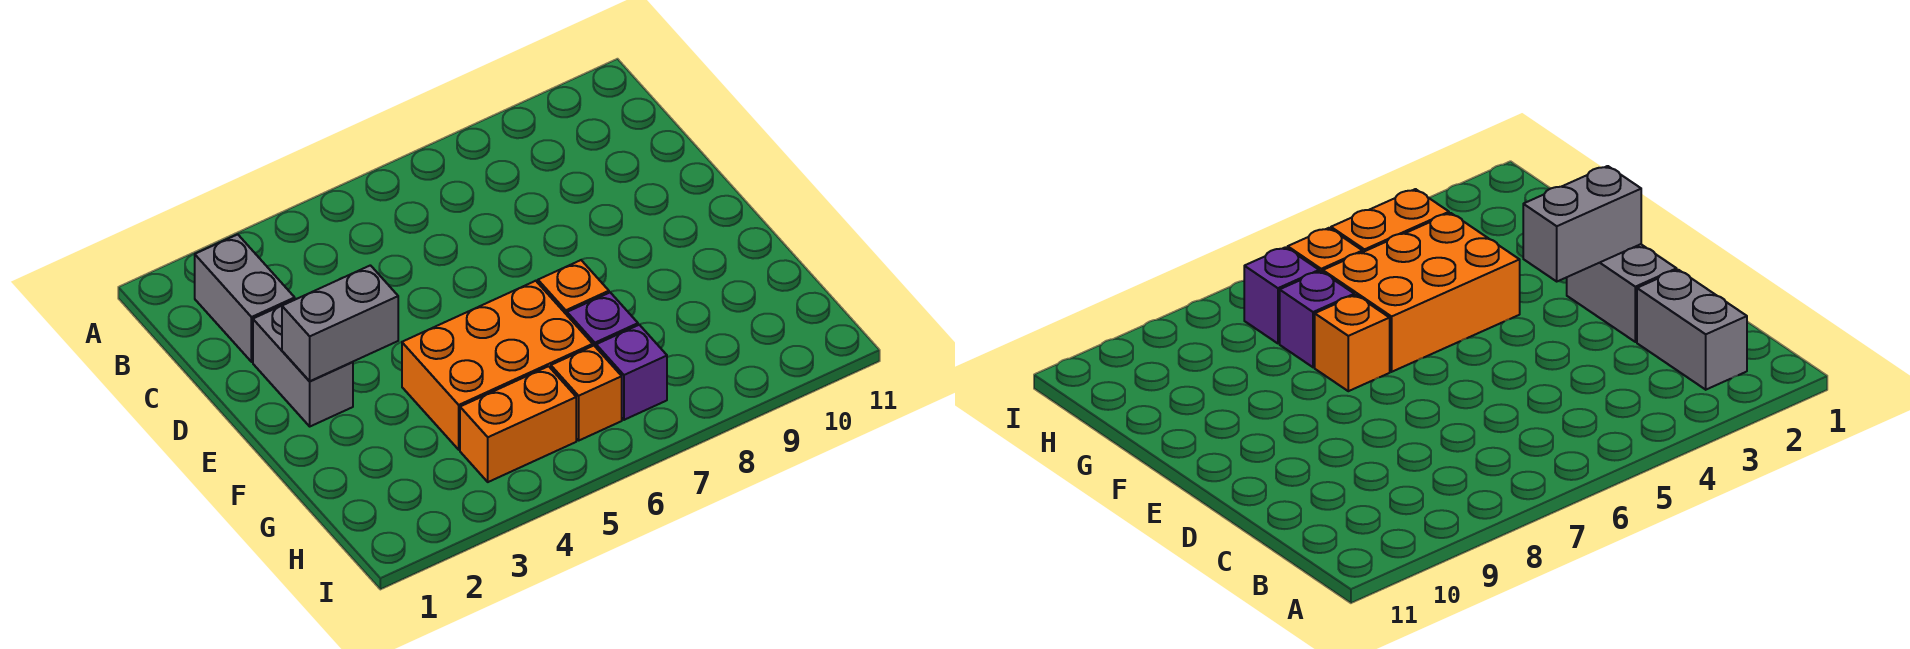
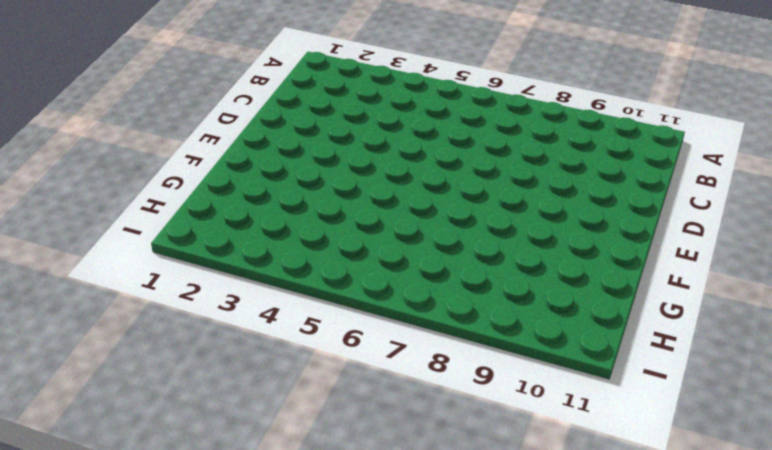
none -> grey 1x2 brick [195,234,295,362]
none -> grey 1x2 brick [253,306,353,426]

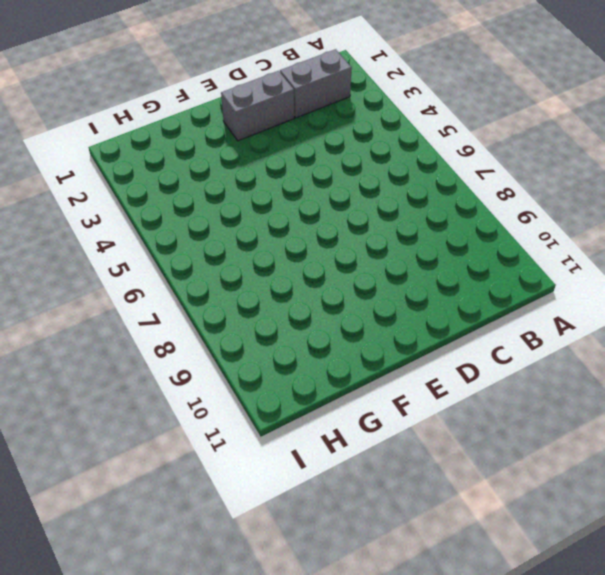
none -> orange 2x3 brick [402,281,593,450]
none -> orange 1x1 brick [538,260,609,315]

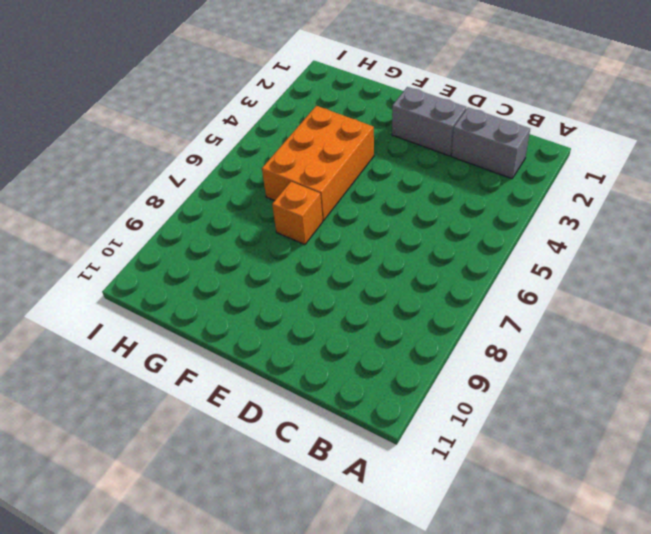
none -> purple 1x1 brick [567,292,638,347]
none -> orange 1x2 brick [460,366,576,482]

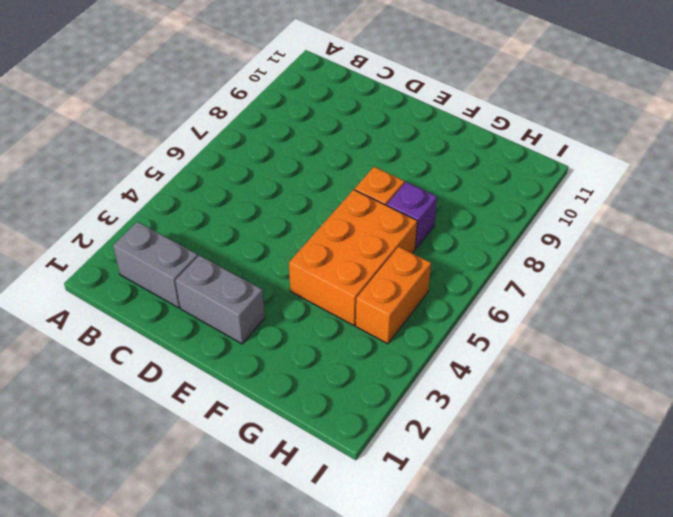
none -> orange 1x1 brick [551,346,622,440]
none -> purple 1x1 brick [596,325,667,420]

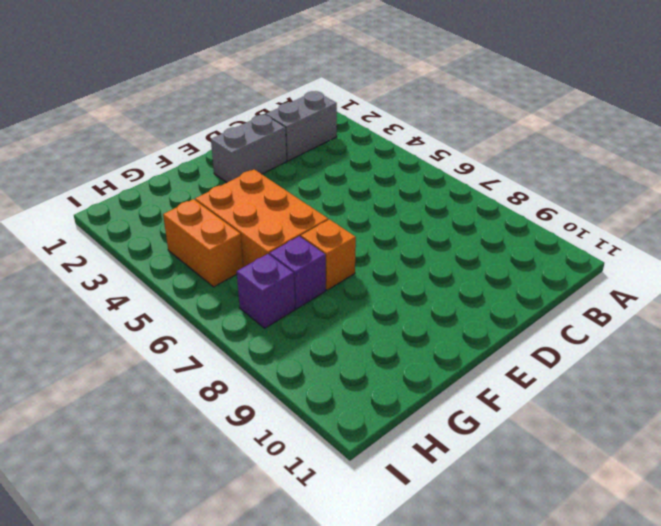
none -> orange 1x1 brick [551,346,622,440]
none -> grey 1x2 brick [282,265,398,381]

